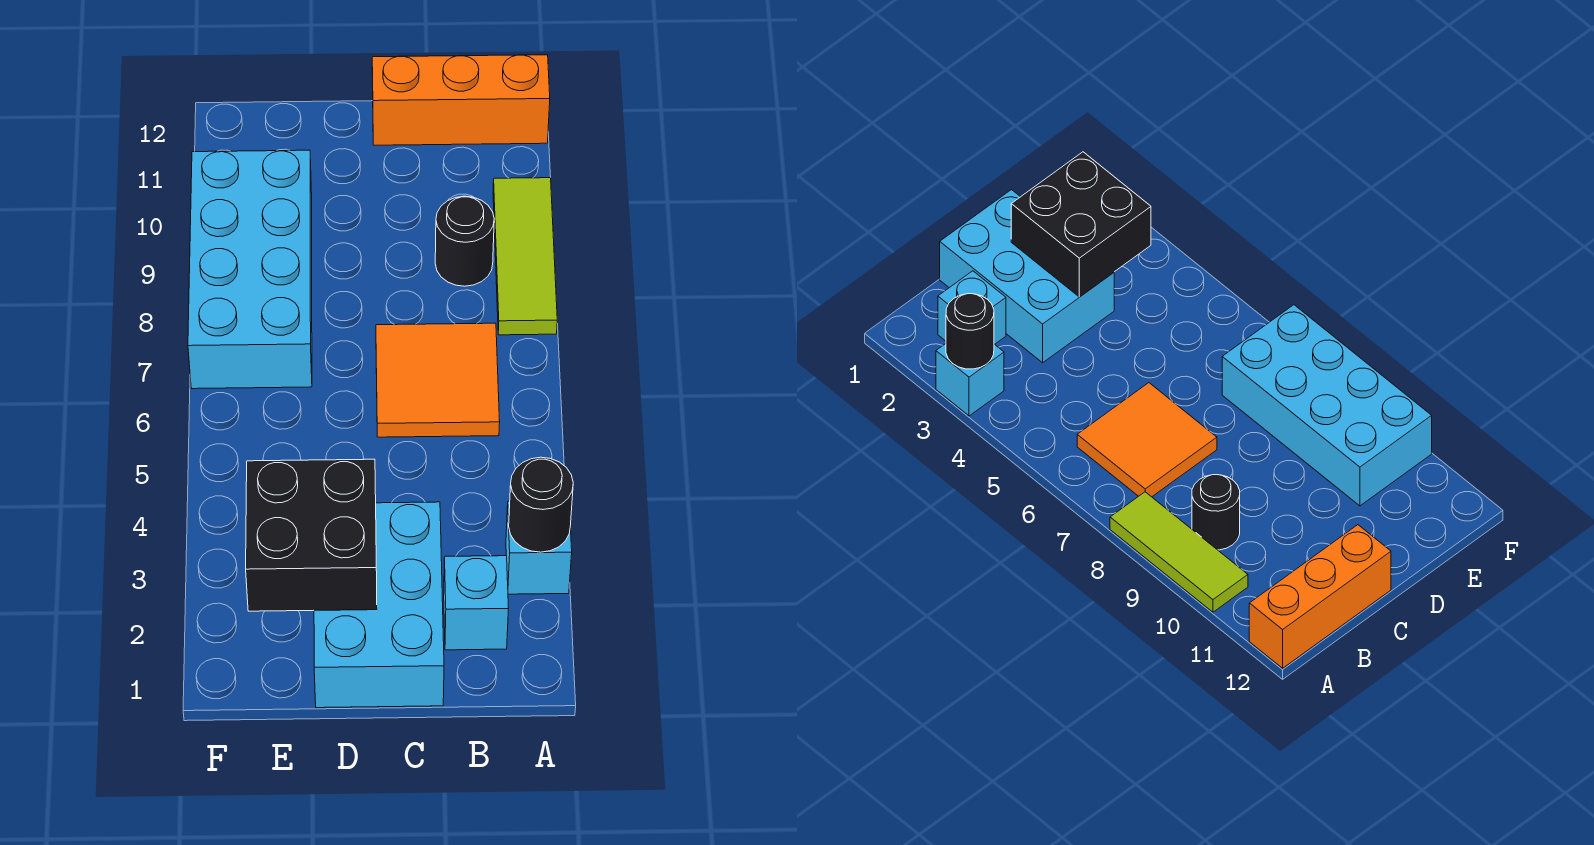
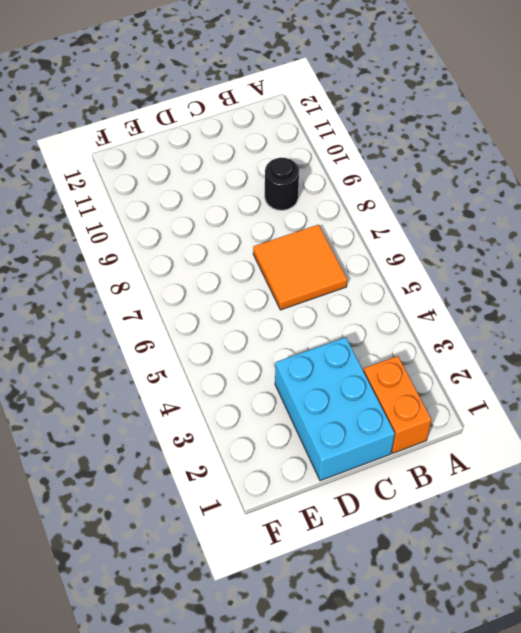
orange 1x2 brick [363,356,431,453] -> cyan 1x1 brick [444,556,509,650]
none -> cyan 1x1 brick [506,501,572,594]
none -> lime 1x3 tile [493,178,557,335]

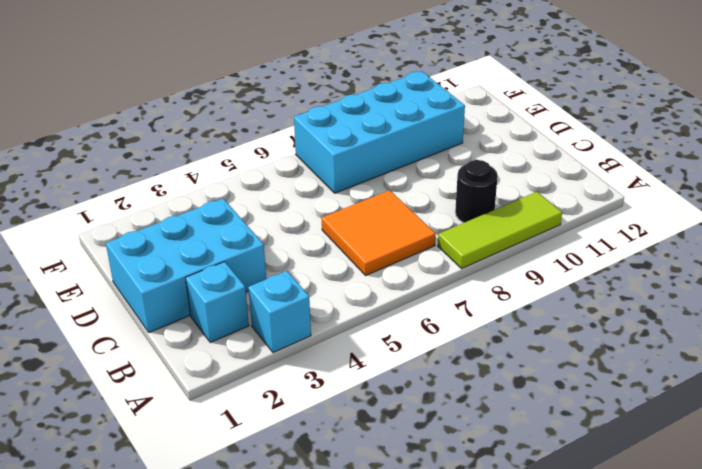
none -> orange 1x3 brick [372,55,550,145]
none -> black 1x1 round brick [509,457,573,552]

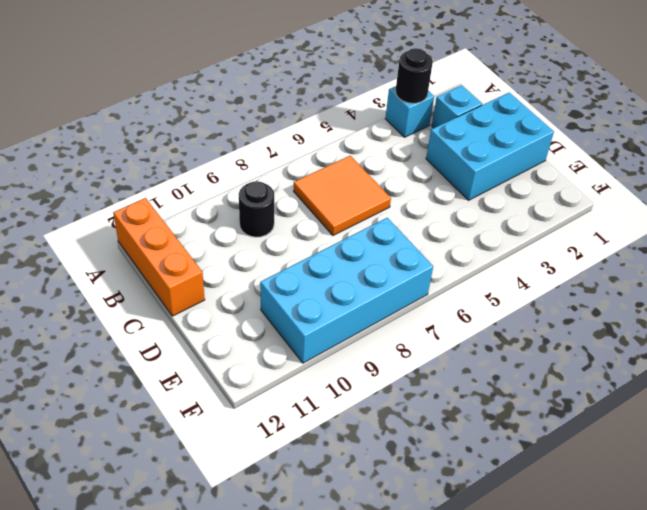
none -> lime 1x3 tile [493,178,557,335]
none -> black 2x2 brick [246,459,377,611]

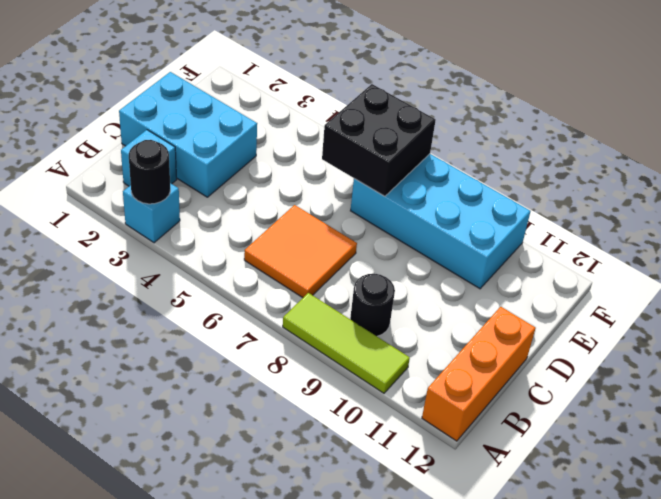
black 2x2 brick [322,84,436,196] -> black 2x2 brick moved to [246,459,377,611]

